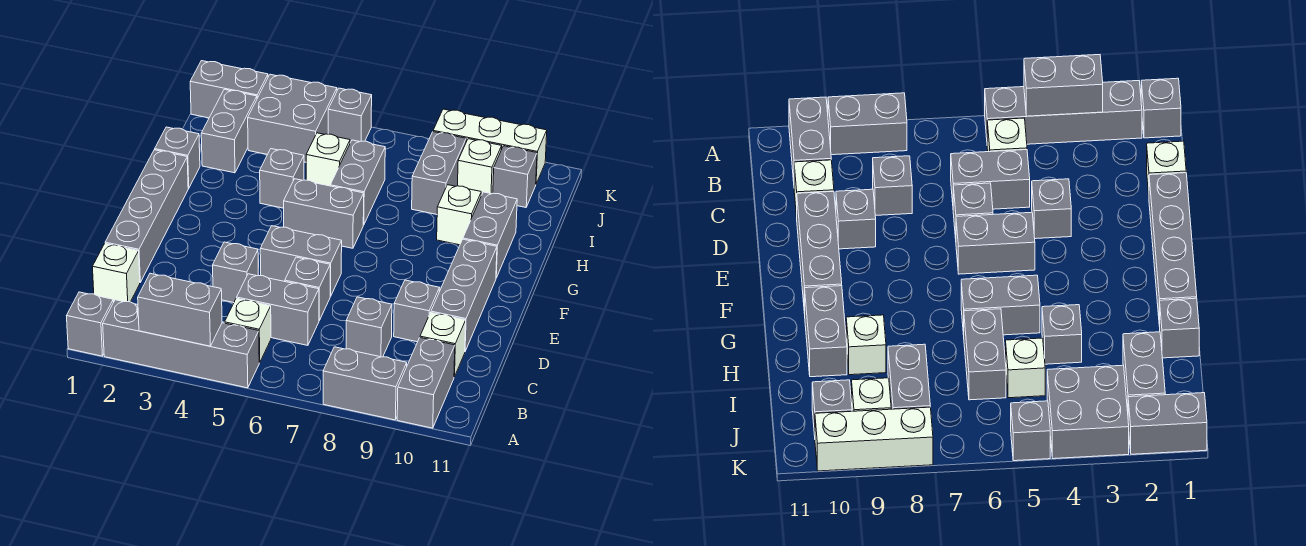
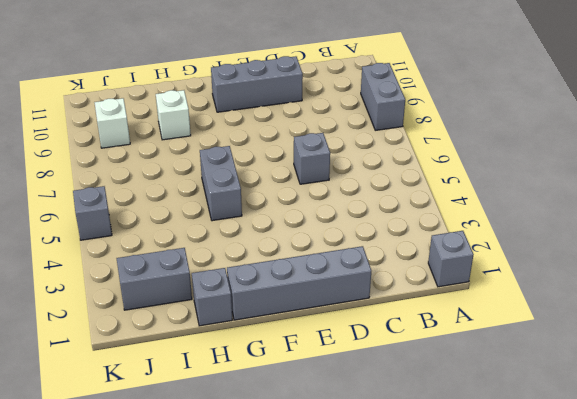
none -> grey 1x4 brick [103,300,259,388]
none -> grey 1x2 brick [397,338,455,428]
none -> white 1x1 brick [225,298,271,363]
none -> white 1x1 brick [92,244,140,302]

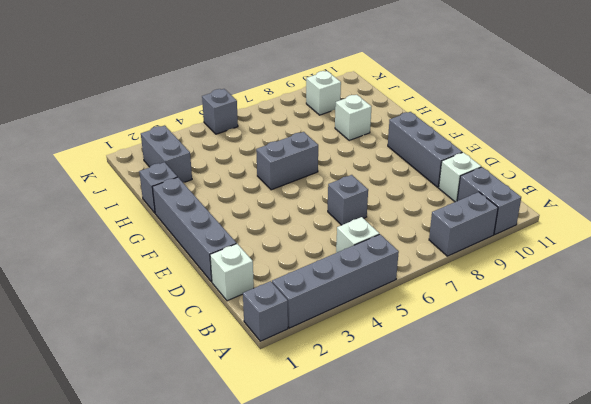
none -> grey 1x2 brick [237,274,319,345]
none -> grey 1x1 brick [346,297,392,357]
none -> grey 1x1 brick [213,242,258,303]
none -> grey 1x1 brick [394,280,440,342]

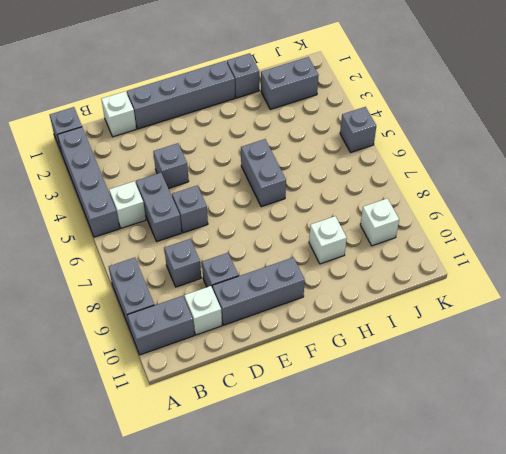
none -> grey 1x2 brick [260,226,342,296]
none -> grey 1x2 brick [463,192,517,278]
none -> grey 1x1 brick [260,149,304,208]
none -> grey 1x2 brick [330,140,385,225]

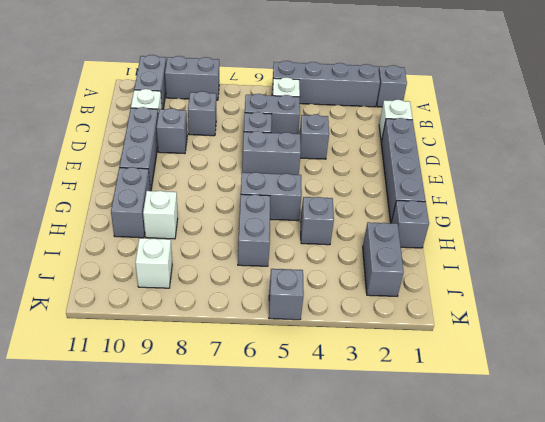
none -> white 1x1 brick [306,133,350,186]
none -> grey 1x2 brick [412,132,466,214]
none -> grey 2x2 brick [248,74,337,162]
none -> grey 1x1 brick [493,146,537,207]

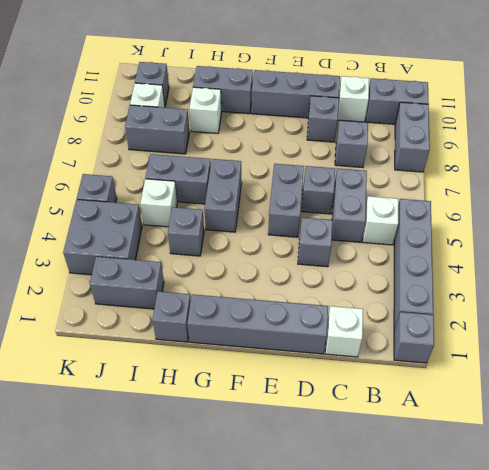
none -> grey 1x2 brick [190,61,268,118]
none -> white 1x3 brick [433,109,547,183]
none -> grey 1x2 brick [138,273,222,346]

